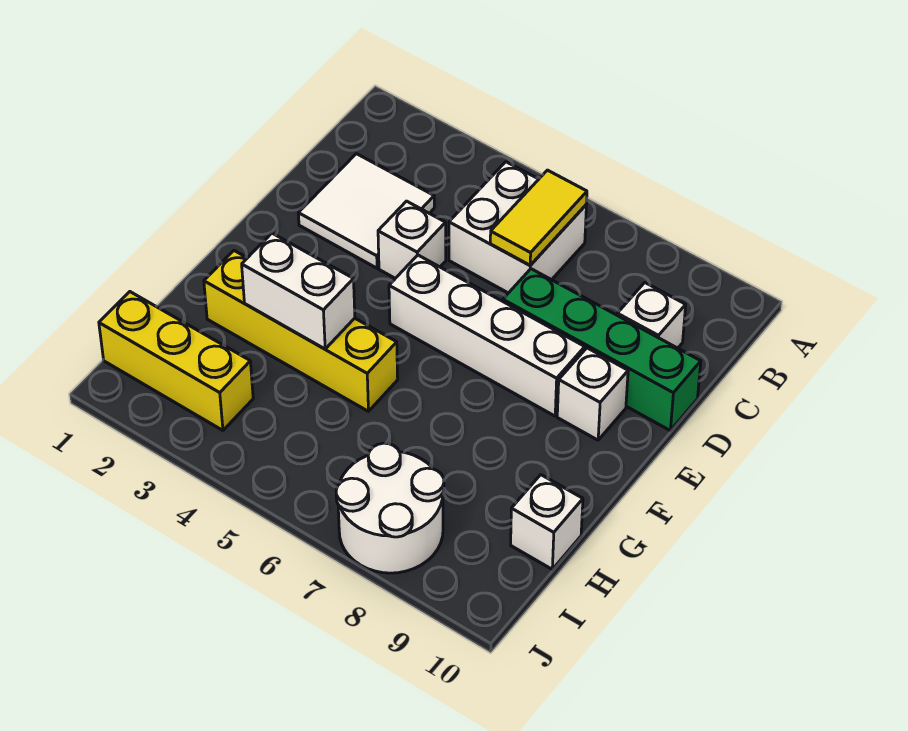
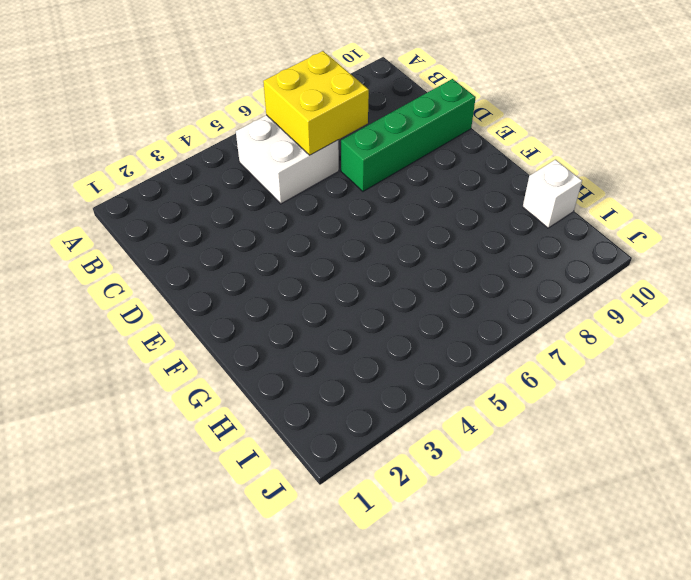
yellow 2x2 brick [263,51,369,155] -> yellow 1x2 tile [490,170,587,265]
none -> white 2x2 tile [298,154,434,268]
none -> white 1x1 brick [617,283,686,348]
none -> white 1x1 brick [378,201,446,278]

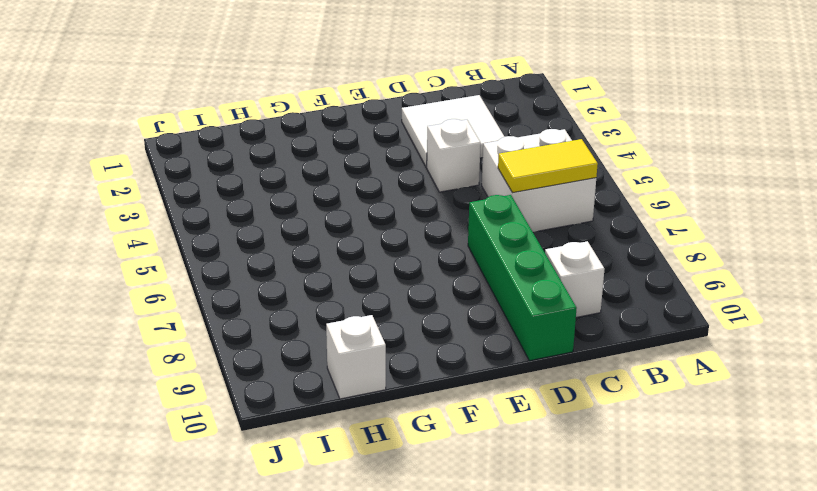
none -> white 1x4 brick [389,255,585,416]
none -> white 1x1 brick [557,348,628,440]
none -> yellow 1x4 brick [204,251,398,411]

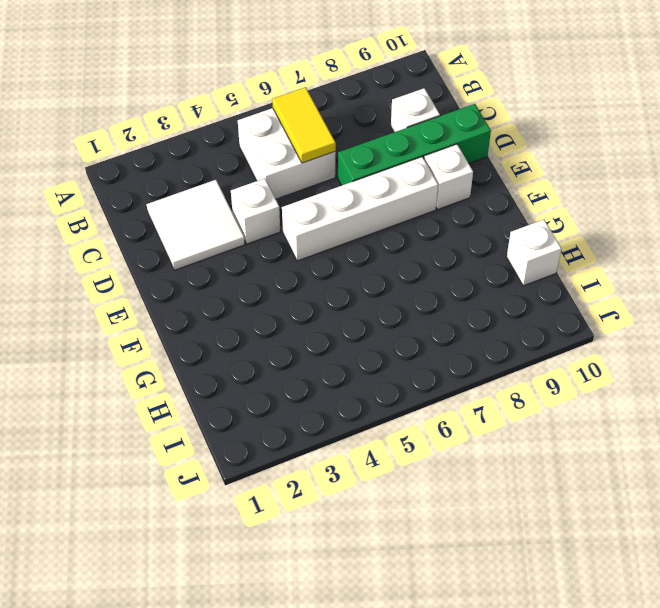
none -> yellow 1x4 brick [204,251,398,411]
none -> yellow 1x3 brick [99,292,253,430]
none -> white 2x2 round brick [336,443,444,573]

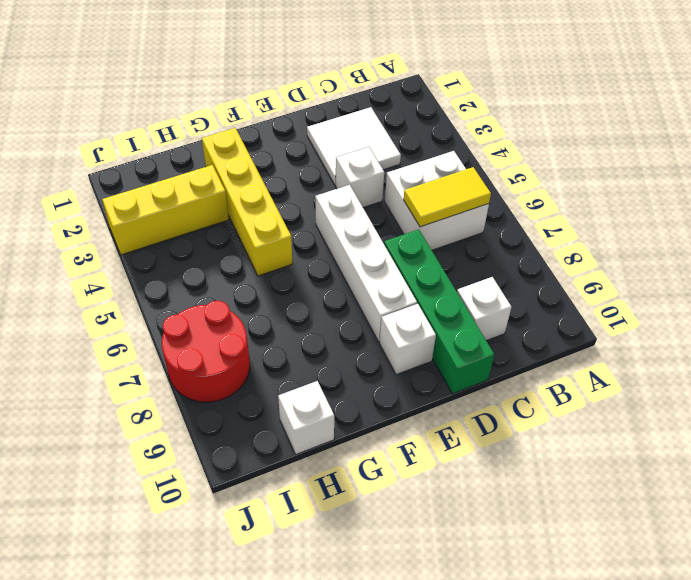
yellow 1x3 brick [102,165,229,255] -> yellow 1x3 brick turned to [99,292,253,430]
red 2x2 round brick [162,301,250,402] -> white 2x2 round brick [336,443,444,573]
none -> white 1x2 brick [242,233,355,349]

